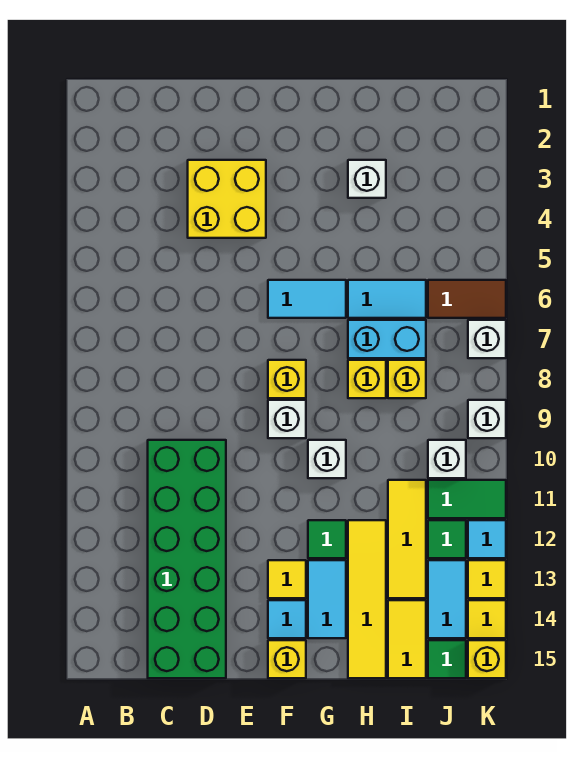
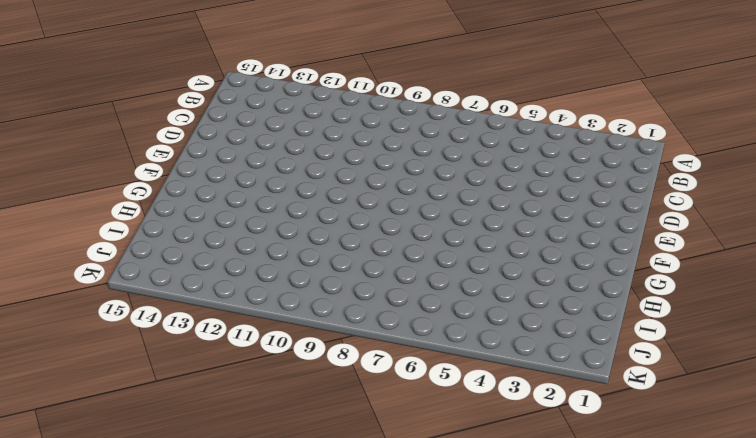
none -> green 2x6 brick [148,440,226,678]
none -> yellow 2x2 brick [188,160,266,238]
none -> cyan 1x2 tile [268,280,346,318]
none -> yellow 1x1 brick [268,360,306,398]

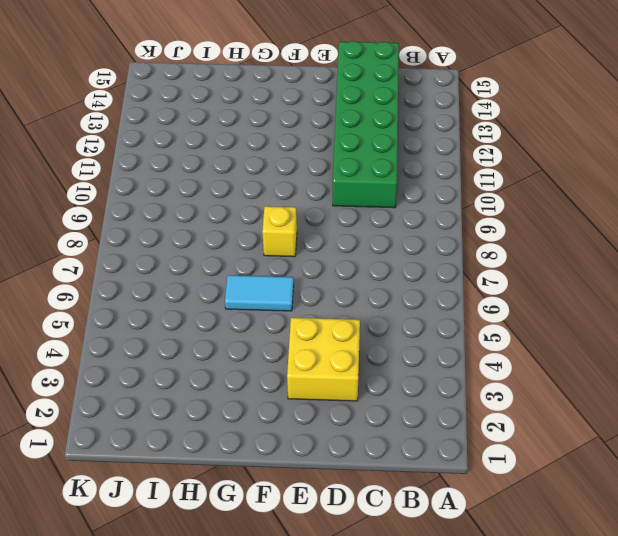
none -> white 1x1 brick [268,400,306,438]
none -> yellow 1x1 tile [268,560,306,598]
none -> cyan 1x1 tile [268,600,306,638]
none -> yellow 1x1 brick [268,640,306,678]

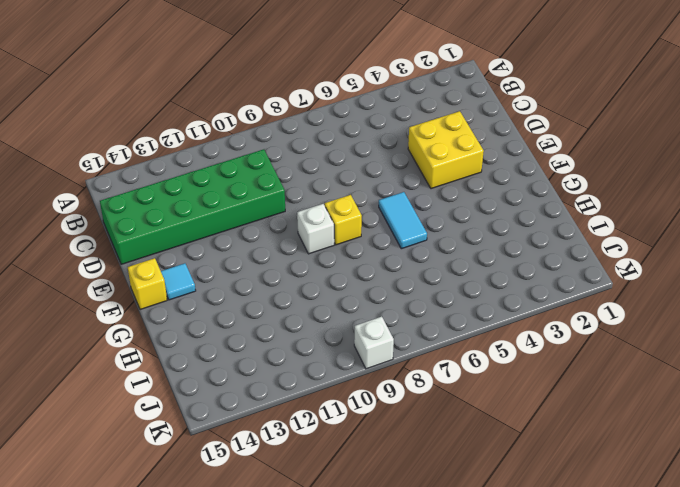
none -> yellow 1x1 tile [268,560,306,598]
none -> white 1x1 brick [308,440,346,478]
none -> green 1x1 tile [308,520,346,558]
none -> cyan 1x2 tile [308,560,346,638]

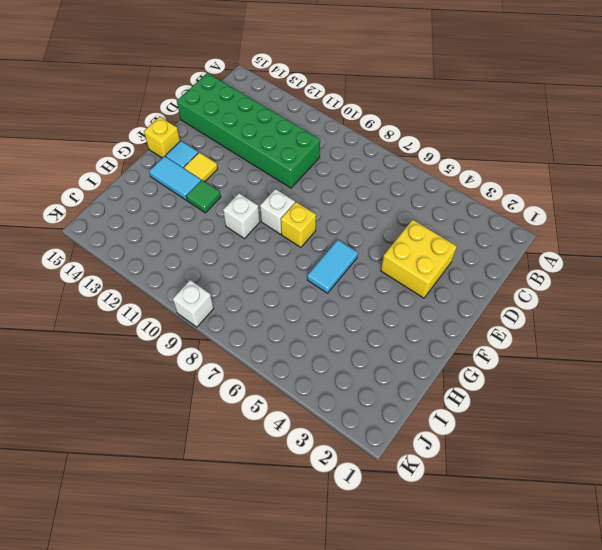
none -> white 1x1 brick [348,160,386,198]
none -> cyan 1x2 tile [348,280,426,318]
none -> cyan 1x2 brick [348,320,426,358]
none -> yellow 1x1 brick [348,360,386,398]

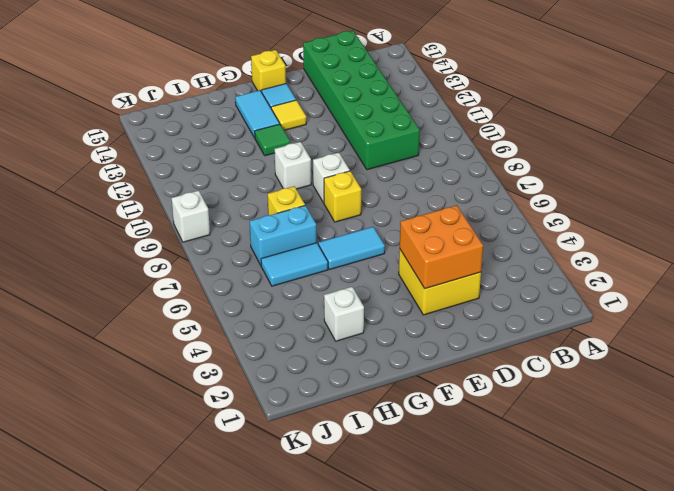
orange 2x2 brick [400,205,483,289] -> none
none -> yellow 1x4 tile [348,520,386,678]
none -> yellow 1x1 brick [388,360,426,398]
none -> yellow 1x3 tile [388,480,426,598]
none -> yellow 1x2 tile [388,600,426,678]

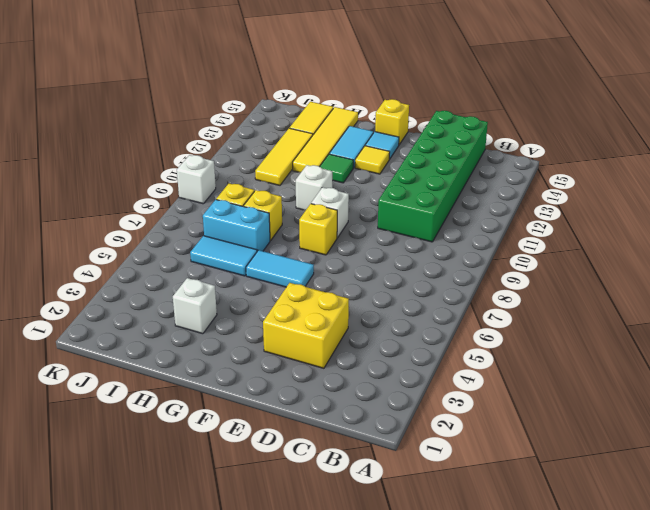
none -> brown 1x2 tile [428,280,506,318]
none -> white 1x1 brick [428,440,466,478]
none -> green 1x2 tile [428,480,506,518]
none -> green 1x1 tile [428,520,466,558]

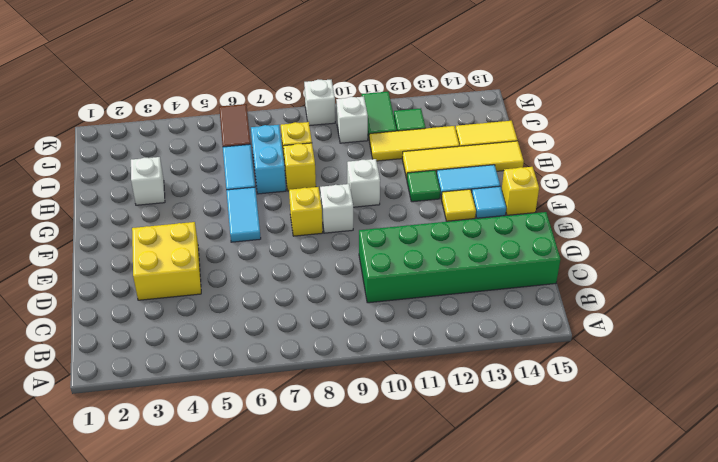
none -> cyan 1x2 tile [428,560,466,638]
none -> green 1x1 tile [428,640,466,678]
none -> white 1x1 brick [468,320,506,358]
none -> cyan 1x1 tile [468,520,506,558]

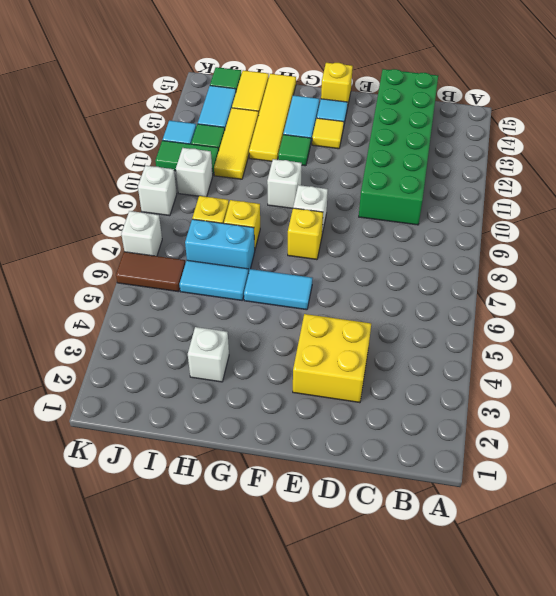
none -> yellow 1x1 tile [468,560,506,598]
none -> yellow 1x1 tile [468,600,506,638]
none -> yellow 1x1 brick [468,640,506,678]

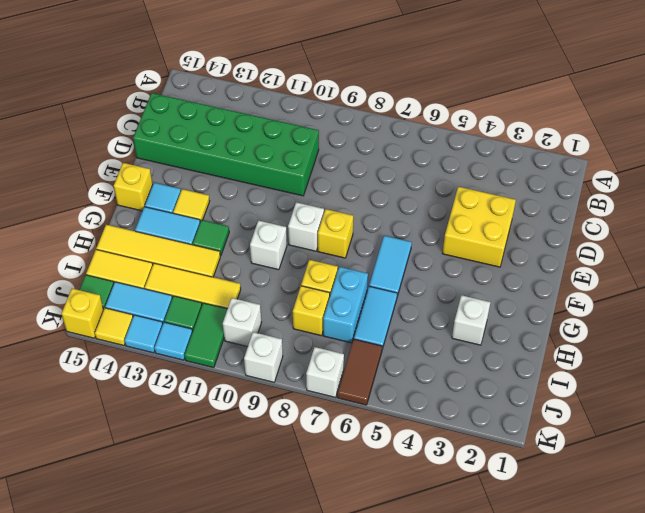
cyan 1x1 tile [124,315,163,353] -> yellow 1x1 tile [468,560,506,598]

